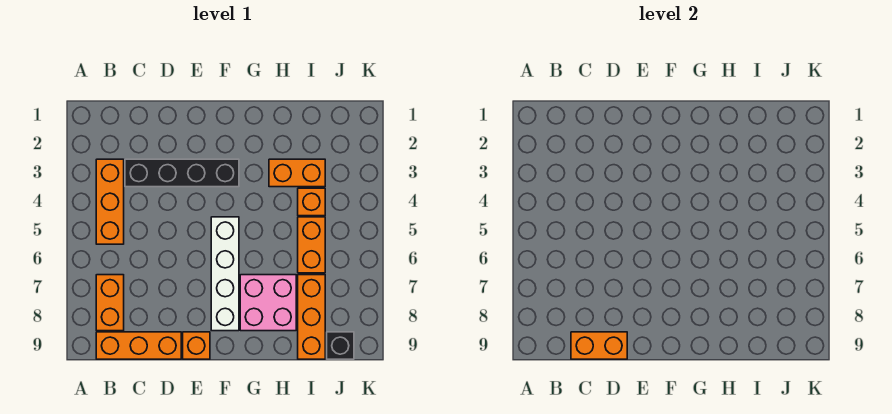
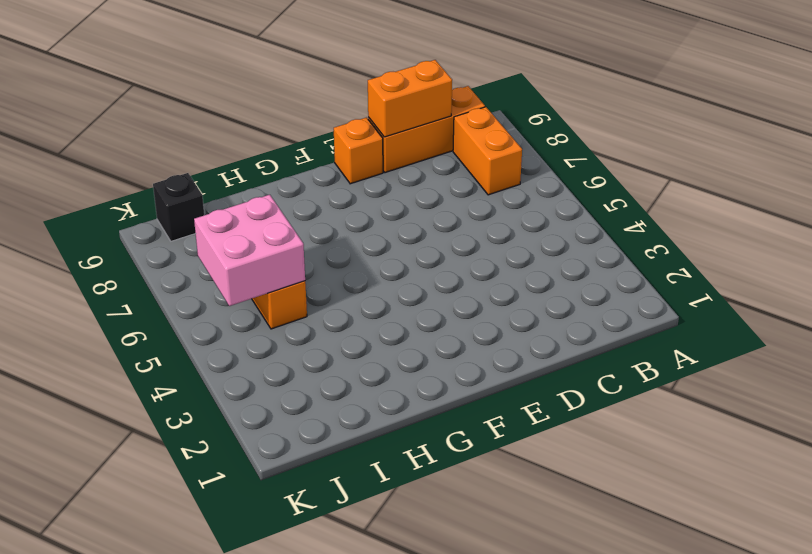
pink 2x2 brick [194,195,305,306] -> pink 2x2 brick moved to [240,275,296,331]
none -> orange 1x3 brick [96,159,124,244]
none -> black 1x4 brick [125,159,239,187]
none -> white 1x4 brick [211,217,239,331]

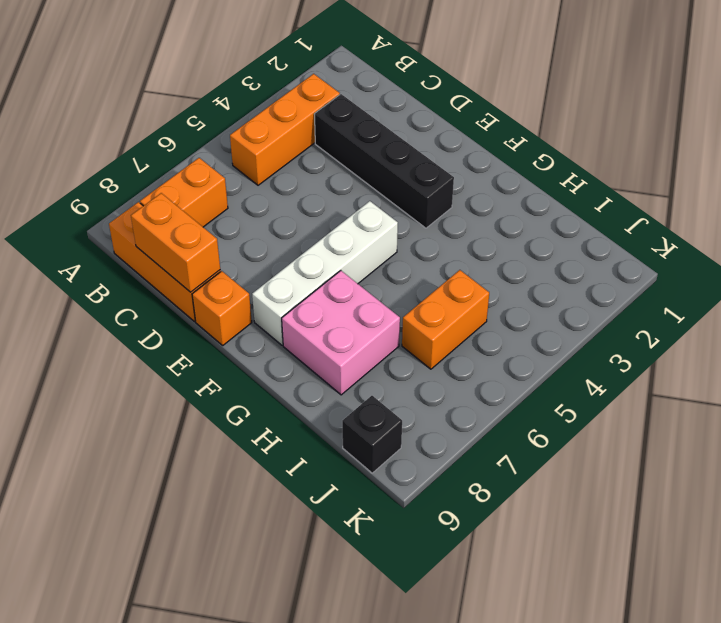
none -> orange 1x2 brick [269,159,325,187]
none -> orange 1x1 brick [298,188,325,216]
none -> orange 1x3 brick [298,275,325,359]

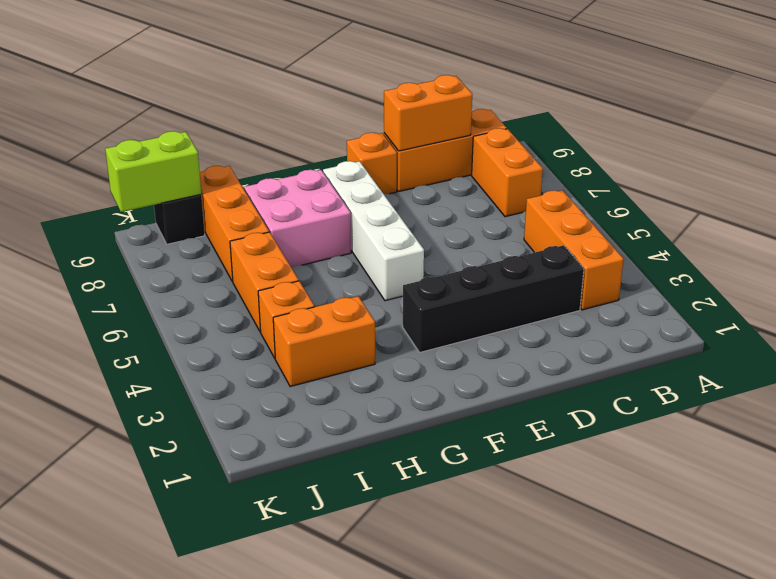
lime 1x2 brick [105,131,201,212] -> none

